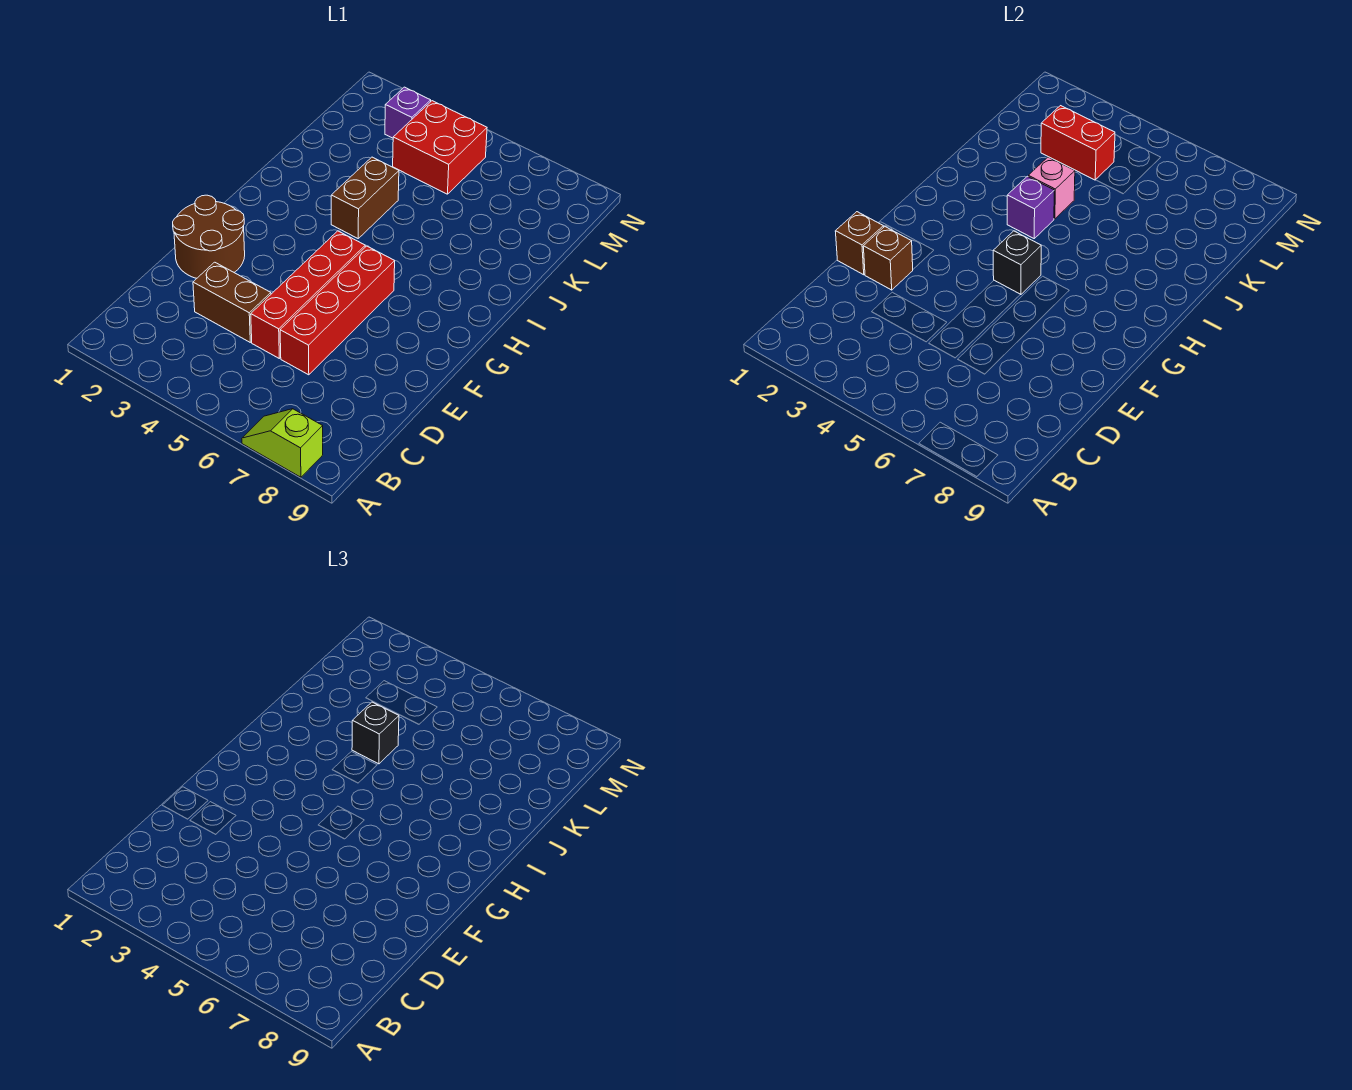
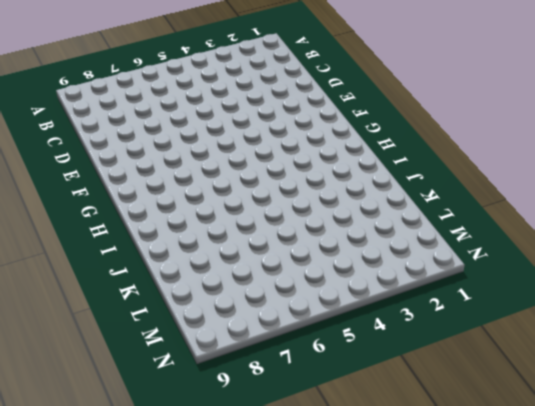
none -> lime 1x2 slope [242,409,323,477]
none -> brown 1x2 brick [193,262,271,342]
none -> red 1x4 brick [251,231,365,358]

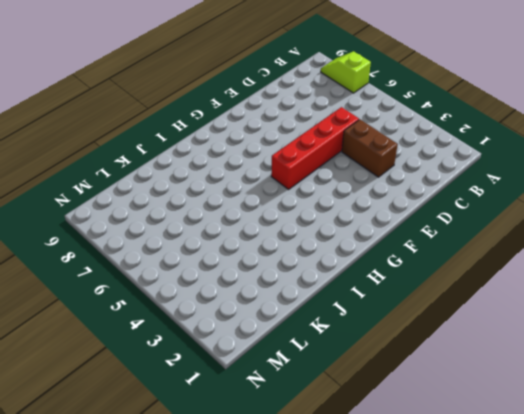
lime 1x2 slope [321,51,371,93] -> lime 1x2 slope turned to [242,409,323,477]
none -> red 1x4 brick [280,246,395,375]
none -> brown 2x2 round brick [173,195,245,278]
none -> brown 1x2 brick [331,157,399,238]

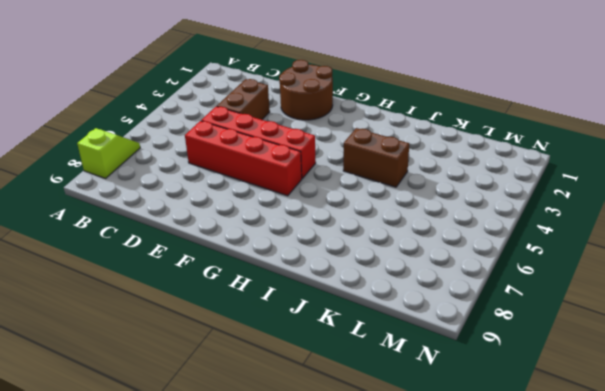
none -> red 2x2 brick [393,101,487,194]
none -> purple 1x1 brick [385,87,431,138]
none -> brown 1x1 brick [835,212,884,275]

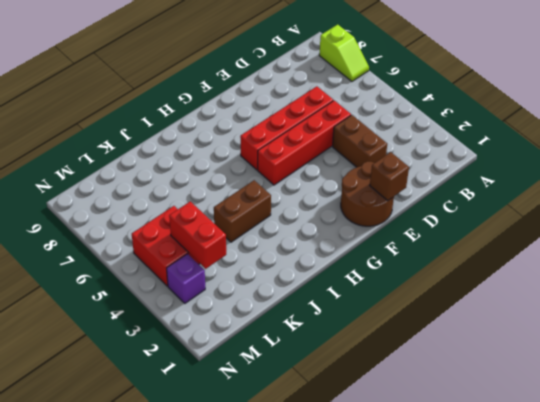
none -> brown 1x1 brick [863,227,913,290]
none -> black 1x1 brick [993,231,1041,295]
none -> purple 1x1 brick [1007,176,1054,238]

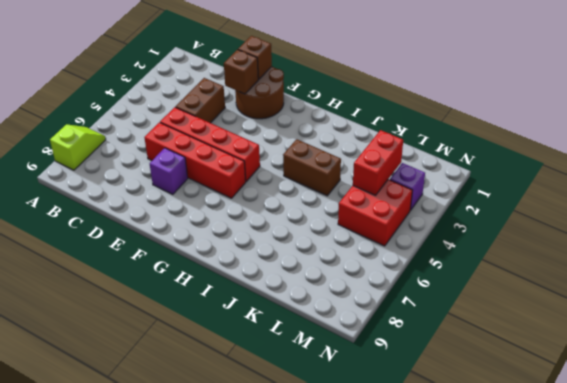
purple 1x1 brick [150,148,188,194] -> purple 1x1 brick moved to [1007,176,1054,238]
none -> black 1x1 brick [993,231,1041,295]
none -> pink 1x1 brick [1028,157,1075,219]
none -> black 1x1 brick [352,702,399,764]

